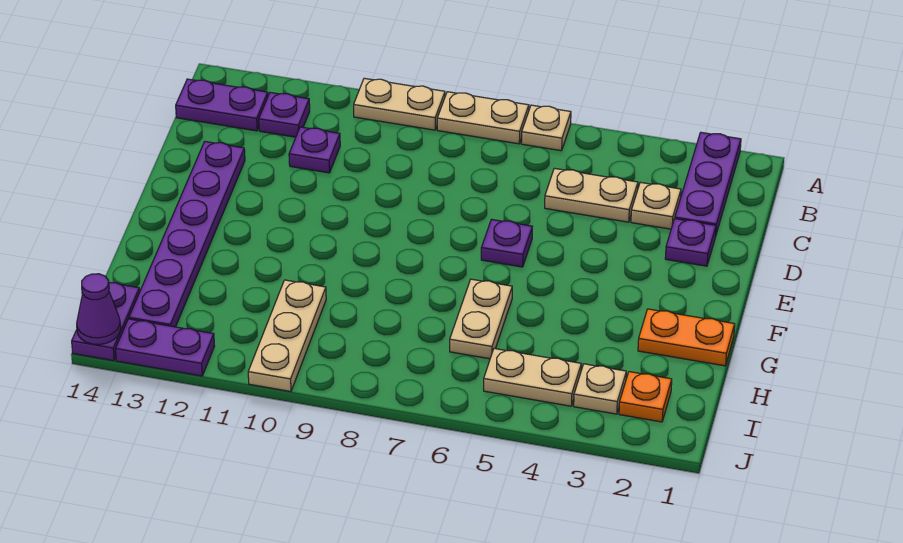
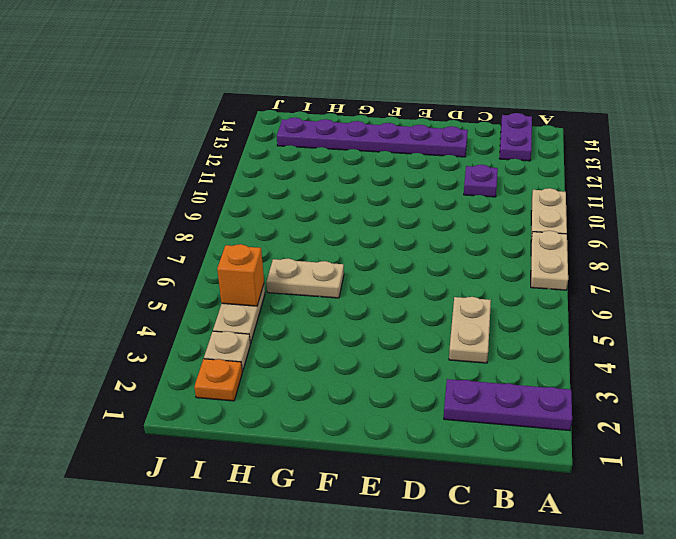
orange 1x1 brick [217,244,264,306] -> none
none -> tan 1x1 plate [521,105,571,151]
none -> purple 1x1 plate [259,93,310,137]
none -> tan 1x1 plate [631,182,681,229]

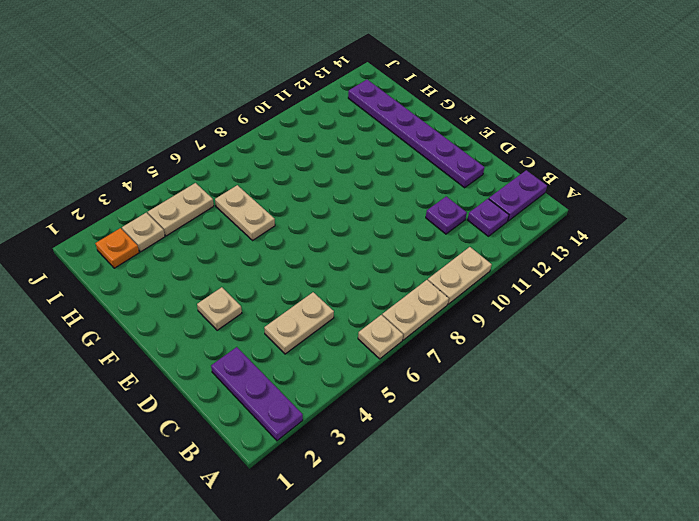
tan 1x1 plate [197,287,242,330] -> tan 1x1 plate moved to [631,182,681,229]
none -> purple 1x1 plate [665,219,716,266]
none -> purple 1x1 plate [481,219,532,267]
none -> orange 1x2 plate [638,309,735,366]

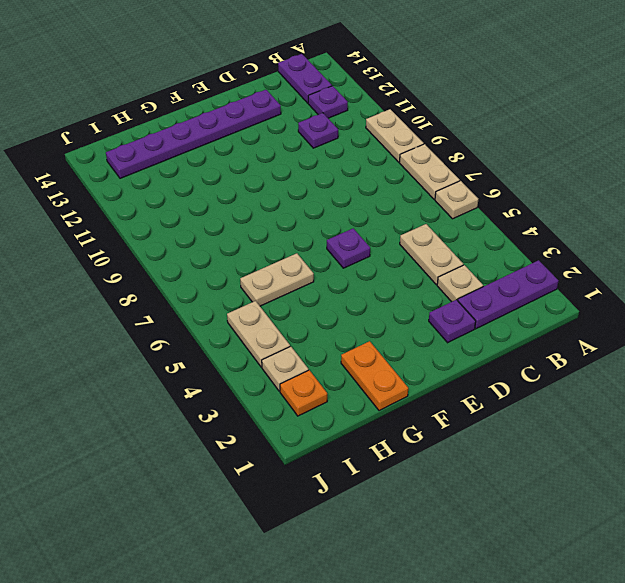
none -> tan 1x3 plate [248,280,326,392]
none -> purple 1x2 plate [72,283,140,361]
none -> purple 1x2 plate [116,319,214,376]

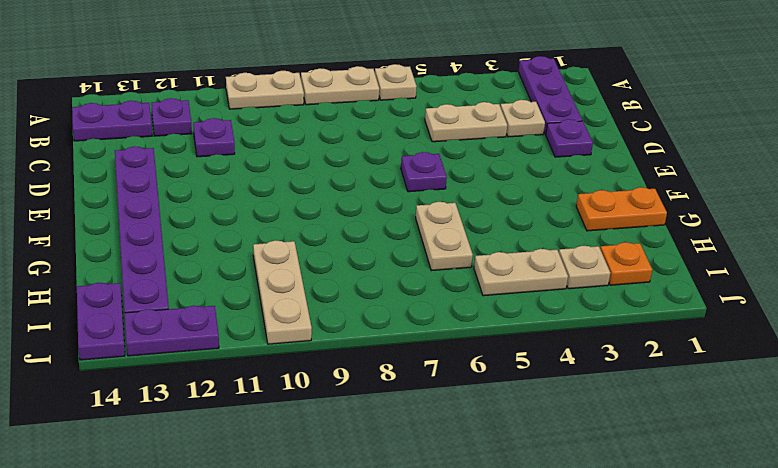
none -> purple 1x1 cone [77,274,121,345]

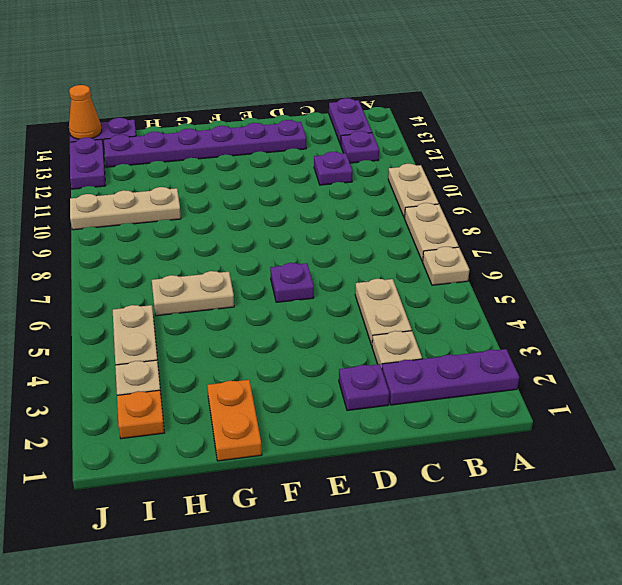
orange 1x1 cone [69,85,102,139] -> purple 1x1 cone [77,274,121,345]

